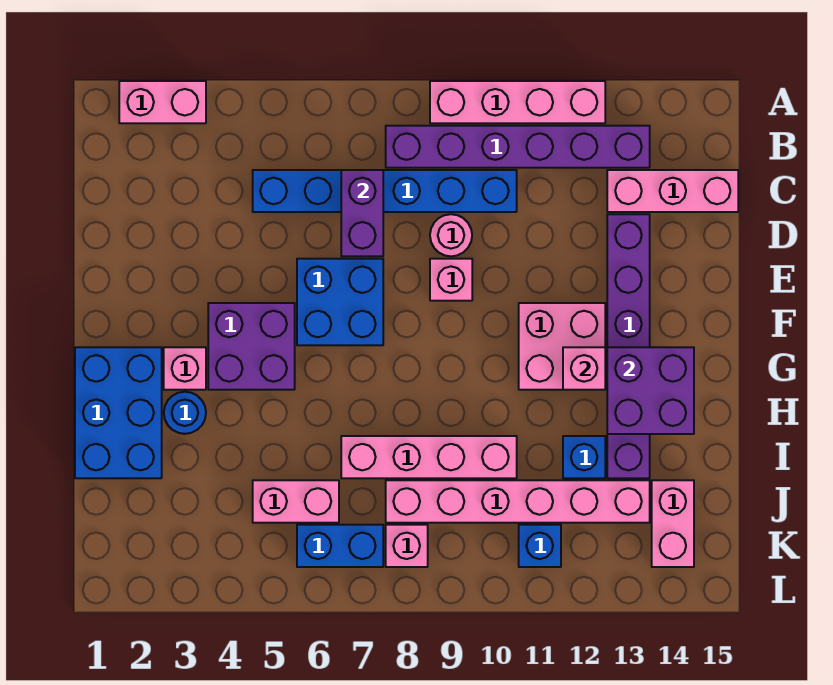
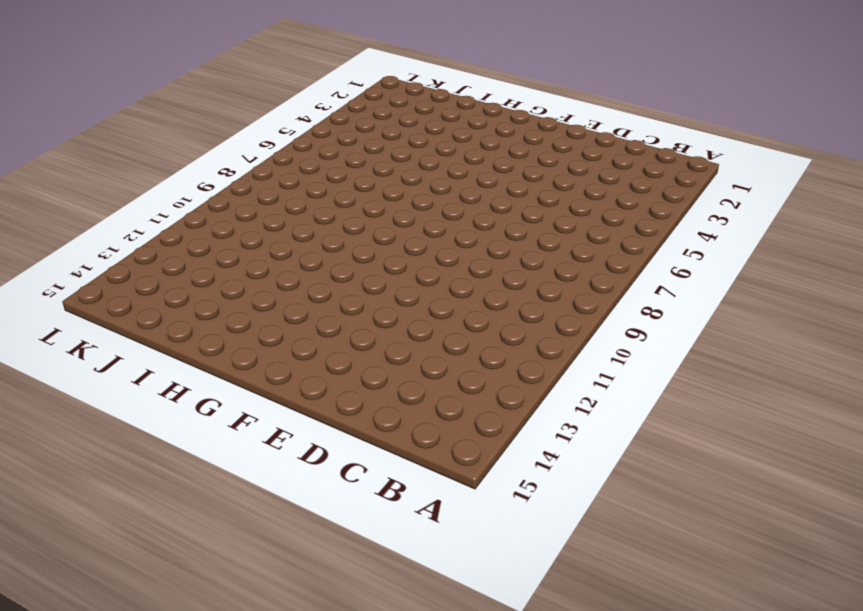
none -> pink 1x2 brick [119,81,206,123]
none -> pink 1x4 brick [430,81,605,123]
none -> purple 1x6 brick [386,126,650,168]

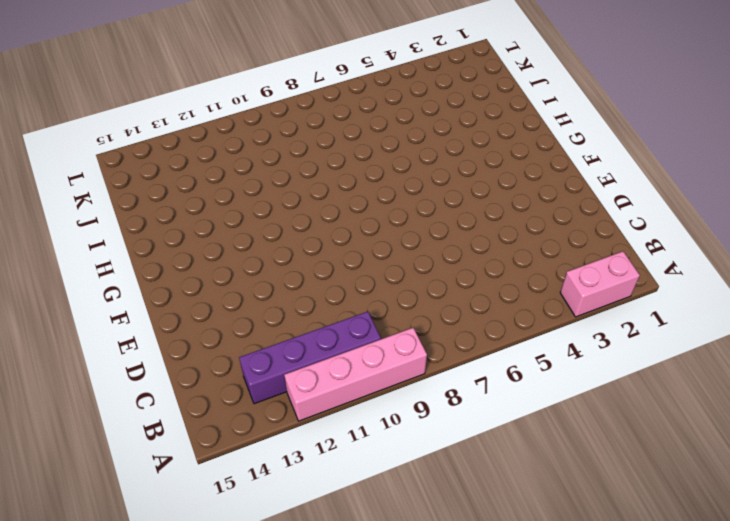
purple 1x4 brick [239,311,381,404] -> purple 1x6 brick [386,126,650,168]
none -> blue 1x6 brick [253,170,517,212]
none -> pink 1x3 brick [607,170,738,212]
none -> pink 1x1 round brick [430,214,472,256]

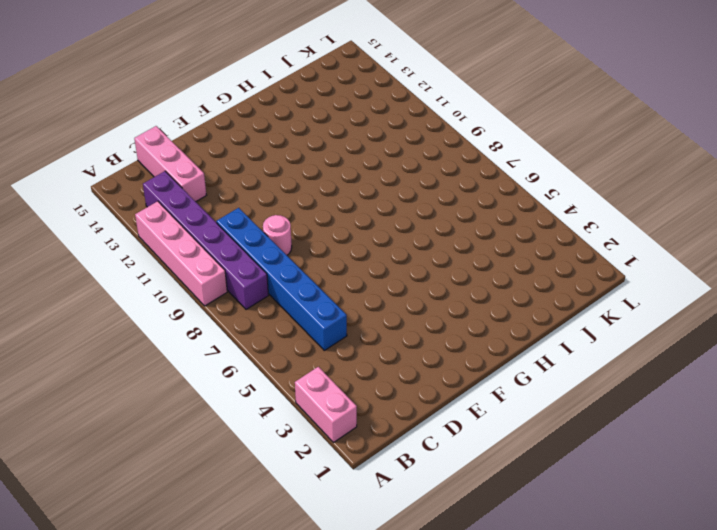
none -> purple 1x6 brick [607,214,650,478]
none -> blue 2x2 brick [297,259,383,345]
none -> pink 1x1 brick [430,259,472,301]

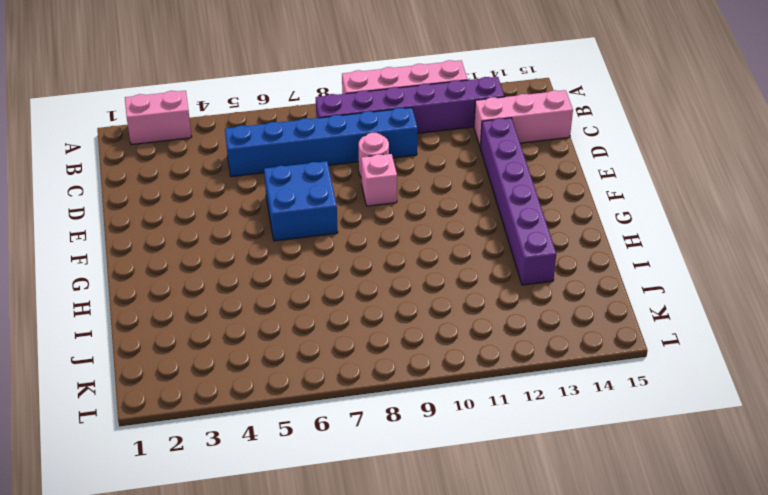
none -> purple 2x2 brick [208,303,295,390]
none -> pink 2x2 brick [519,303,605,390]
none -> blue 2x3 brick [75,347,162,478]

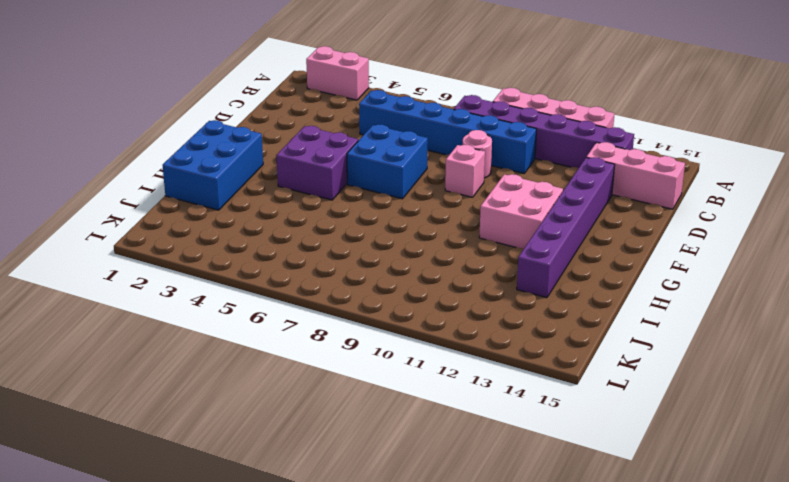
none -> pink 1x1 brick [164,347,206,390]
none -> blue 1x1 round brick [164,392,206,434]
none -> pink 1x4 brick [341,436,517,478]

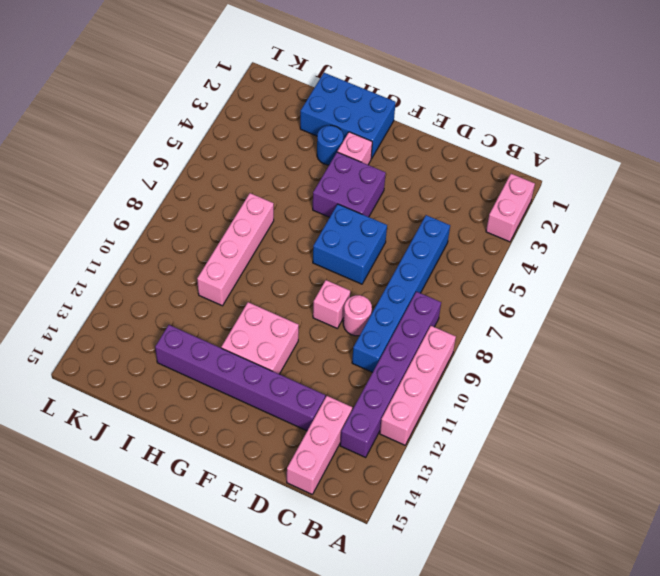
none -> blue 1x1 brick [563,436,605,478]
none -> pink 1x2 brick [253,480,339,523]
none -> pink 1x6 brick [386,480,650,523]

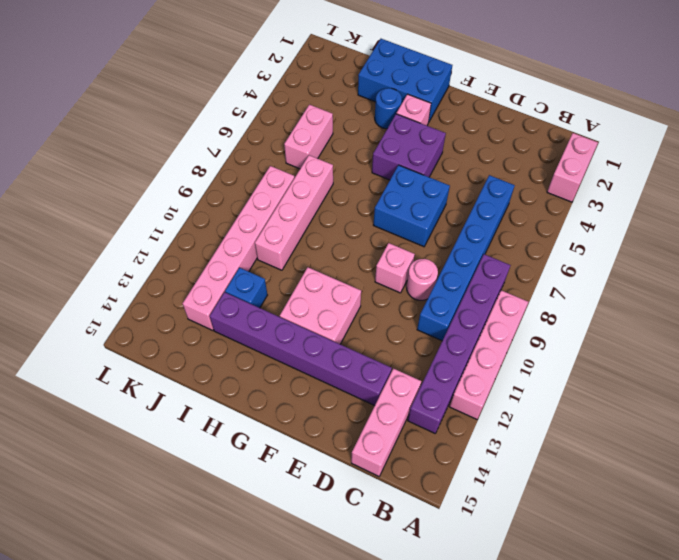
none -> pink 1x2 brick [652,480,694,567]
none -> blue 1x2 brick [297,525,383,567]
none -> pink 1x1 brick [386,525,428,567]

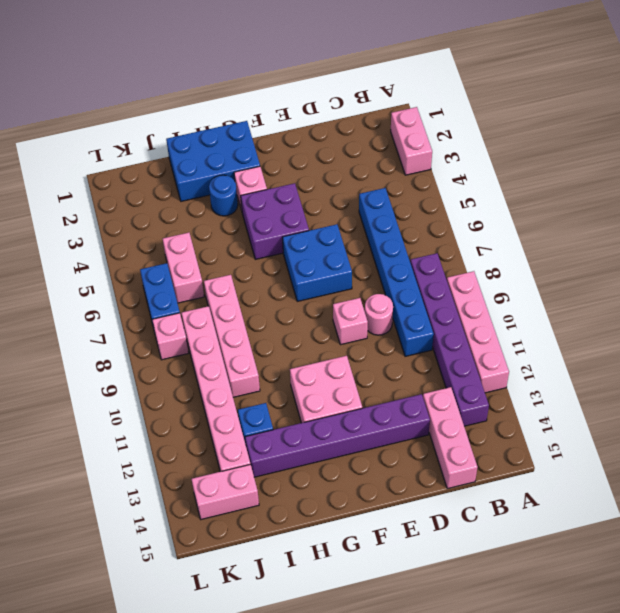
none -> blue 1x1 brick [519,525,561,567]
none -> purple 1x2 brick [341,170,383,256]
none -> pink 1x1 brick [563,347,605,390]

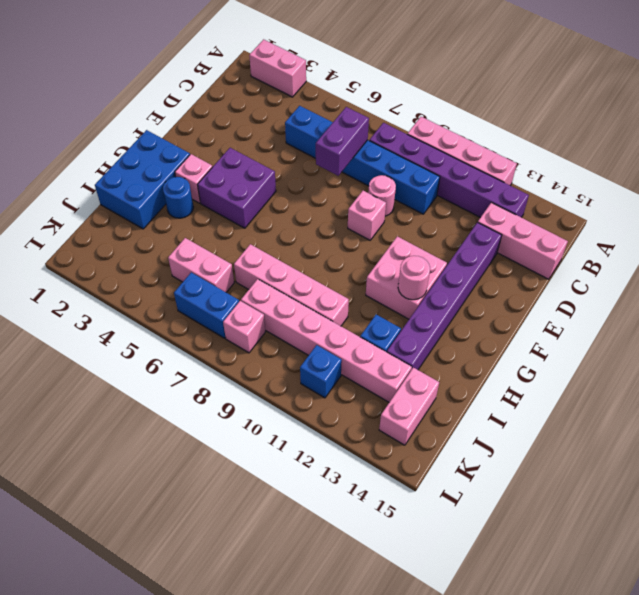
pink 1x1 round brick [398,256,430,300] -> pink 1x1 brick [563,347,605,390]
none -> blue 2x2 brick [297,259,383,345]
none -> purple 2x2 brick [607,347,694,434]

